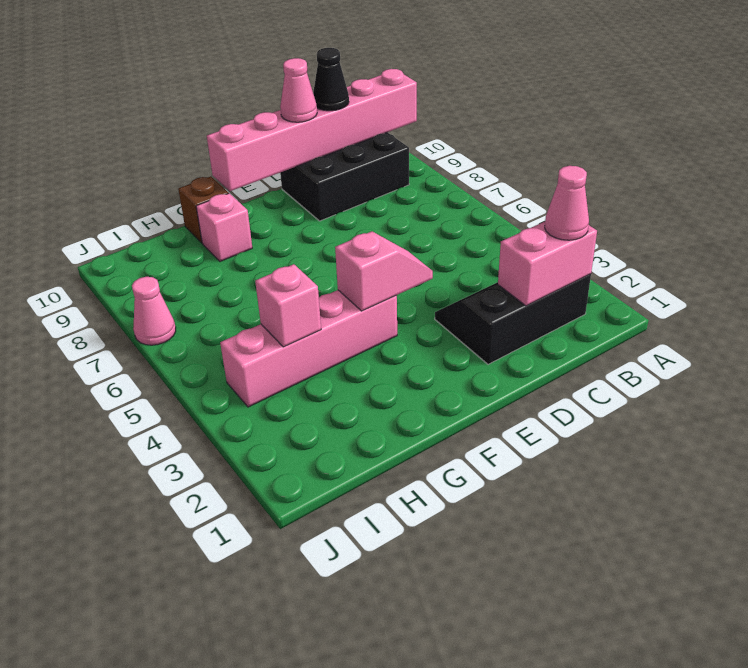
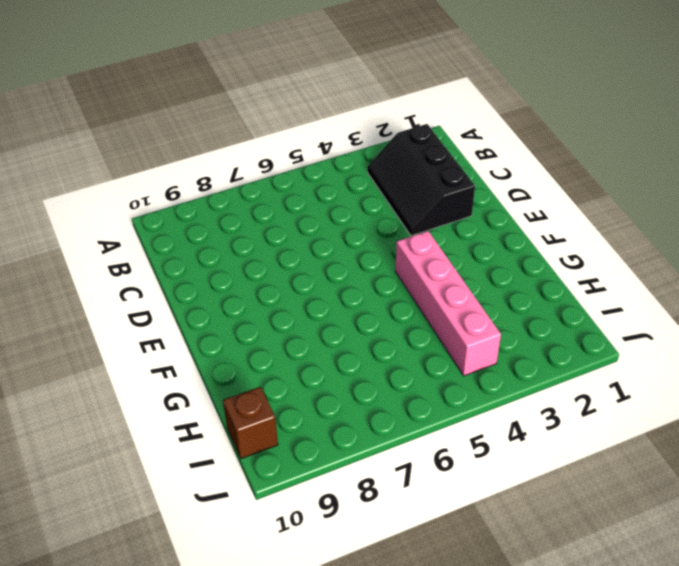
brown 1x1 brick [223,387,278,459] -> brown 1x1 brick moved to [178,177,228,243]
none -> black 2x3 brick [280,132,409,221]
none -> pink 1x1 brick [196,193,252,261]
none -> pink 1x1 cone [132,277,176,345]

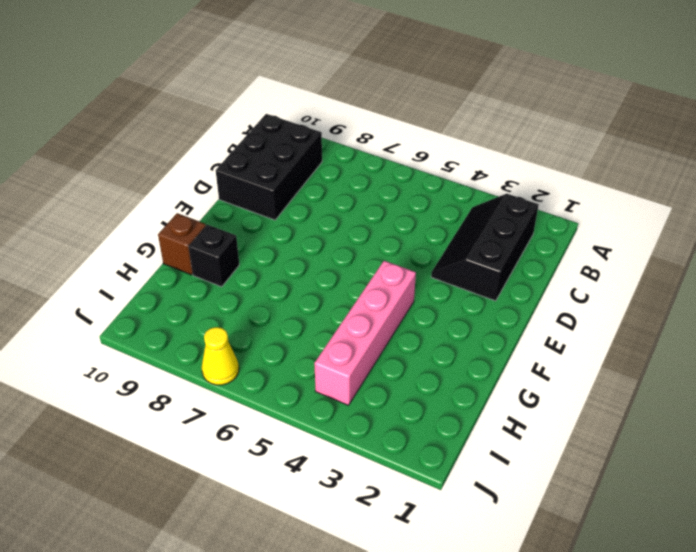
black 1x1 brick [188,225,239,287] -> pink 1x1 brick [196,193,252,261]
yellow 1x1 cone [202,327,239,385] -> pink 1x1 cone [132,277,176,345]
none -> pink 1x6 brick [207,69,417,191]
none -> pink 1x2 brick [498,222,597,306]
none -> pink 1x2 slope [335,231,433,311]

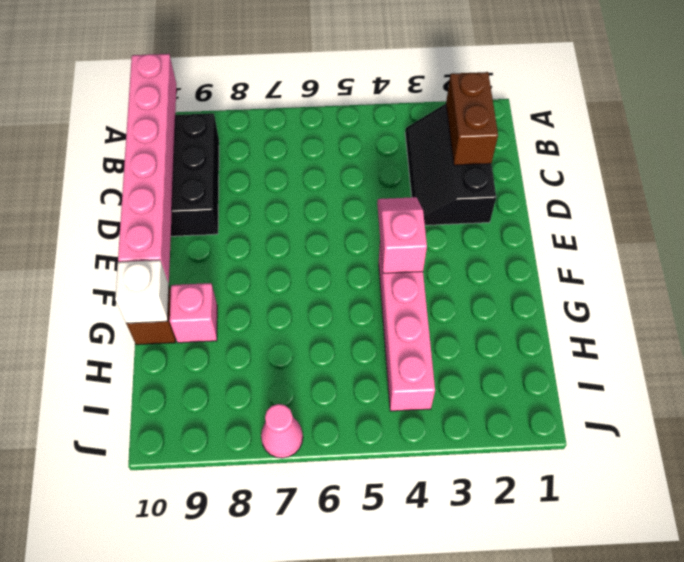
brown 1x2 brick [446,72,498,165] -> pink 1x2 brick [498,222,597,306]
white 1x1 brick [115,260,169,323] -> none
none -> pink 1x1 brick [255,264,321,347]
none -> pink 1x1 cone [545,166,589,240]
none -> black 1x1 cone [313,48,349,111]

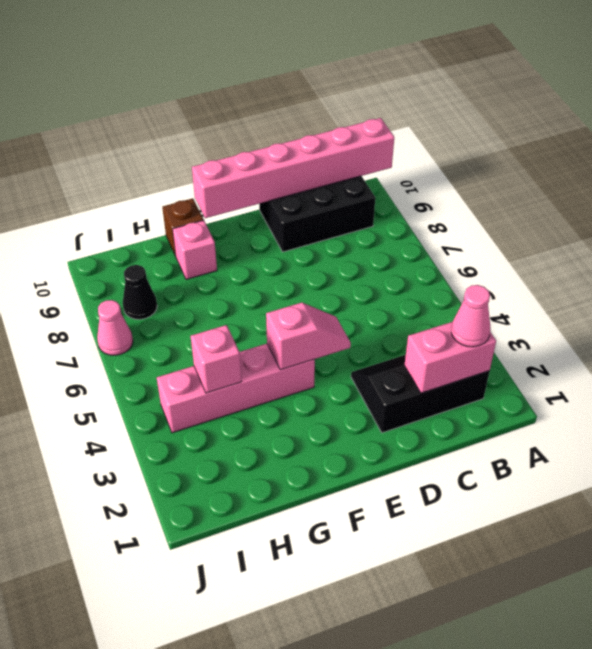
black 1x1 cone [123,265,157,319] -> black 1x1 cone moved to [313,48,349,111]
none -> pink 1x1 cone [280,58,317,122]

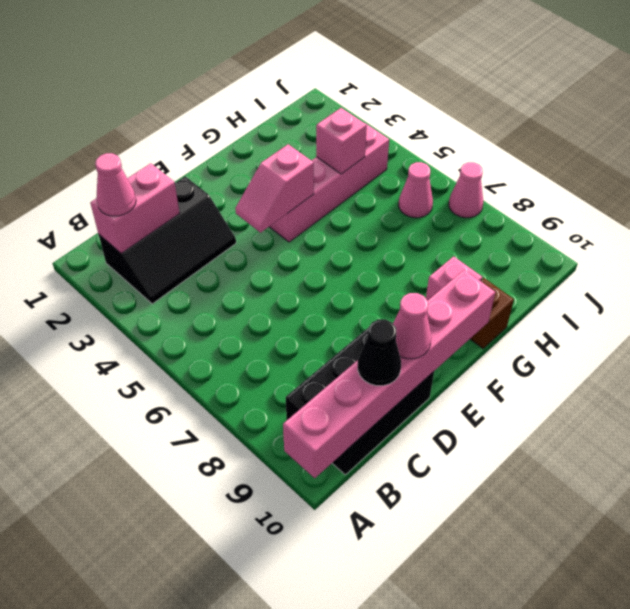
pink 1x1 cone [399,162,433,218] -> none

